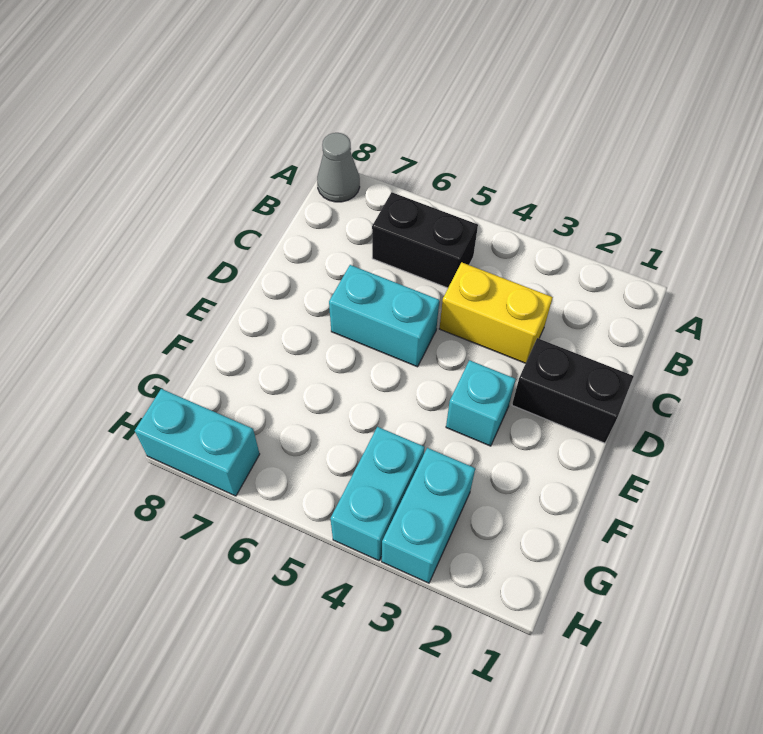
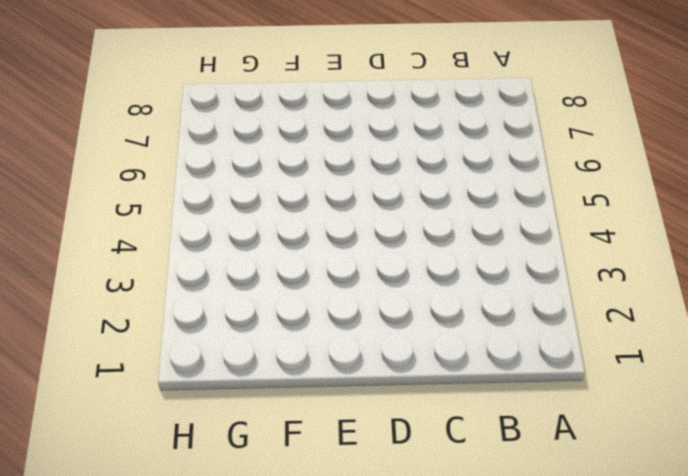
none -> grey 1x1 cone [317,133,360,202]
none -> black 1x2 brick [372,192,478,288]

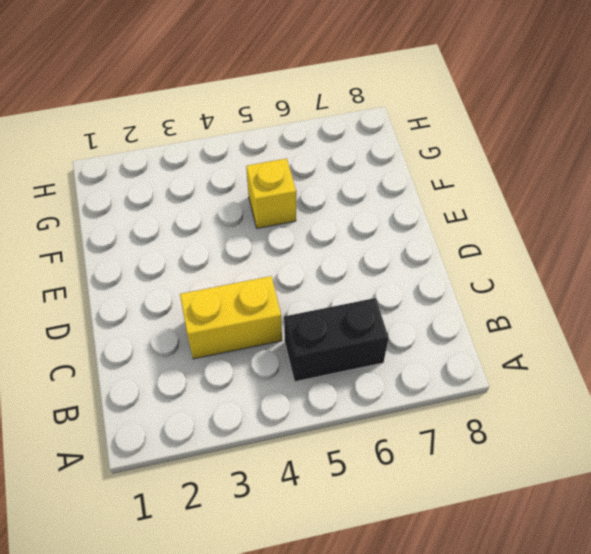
yellow 1x1 brick [246,158,296,228] -> none
none -> grey 1x1 cone [317,133,360,202]
none -> black 1x2 brick [512,338,634,443]

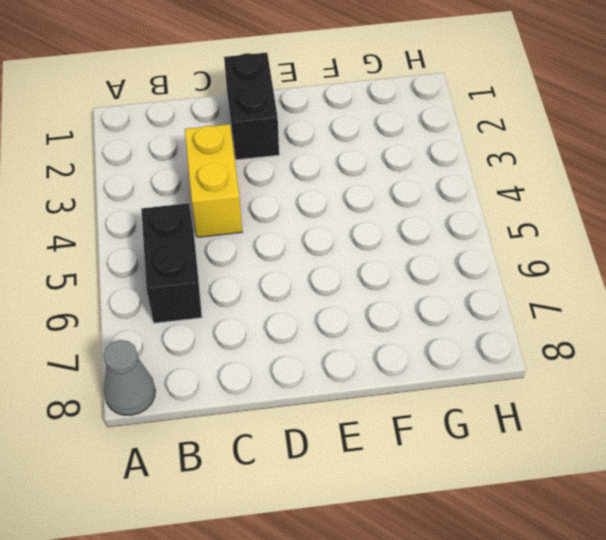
none -> cyan 1x2 brick [329,265,439,367]
none -> cyan 1x1 brick [446,360,516,446]

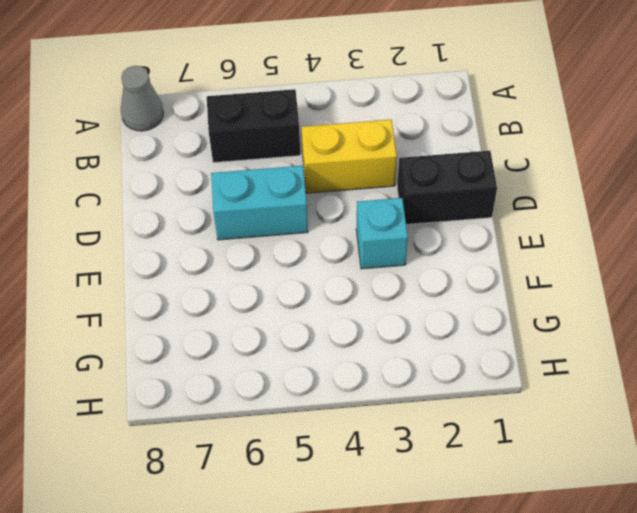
none -> cyan 1x2 brick [382,448,475,583]
none -> cyan 1x2 brick [330,427,425,561]

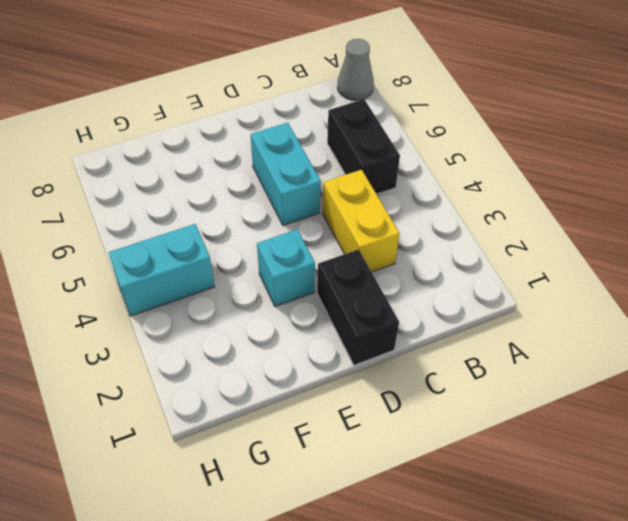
none -> cyan 1x2 brick [382,448,475,583]
none -> cyan 1x2 brick [135,389,260,496]

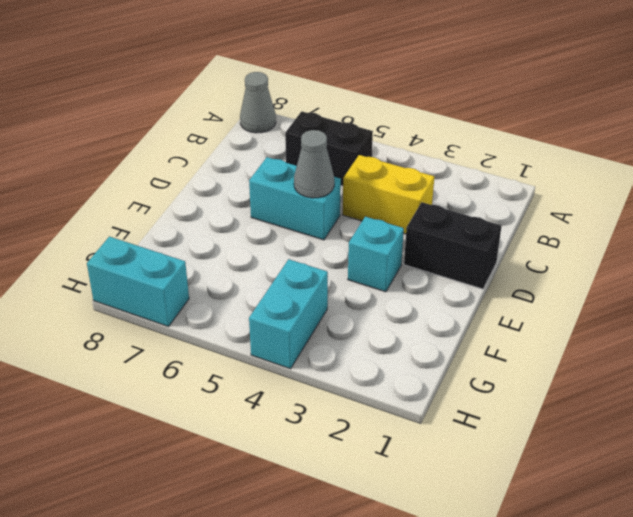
grey 1x1 cone [294,130,334,198] -> none
none -> cyan 1x2 brick [382,448,475,583]

